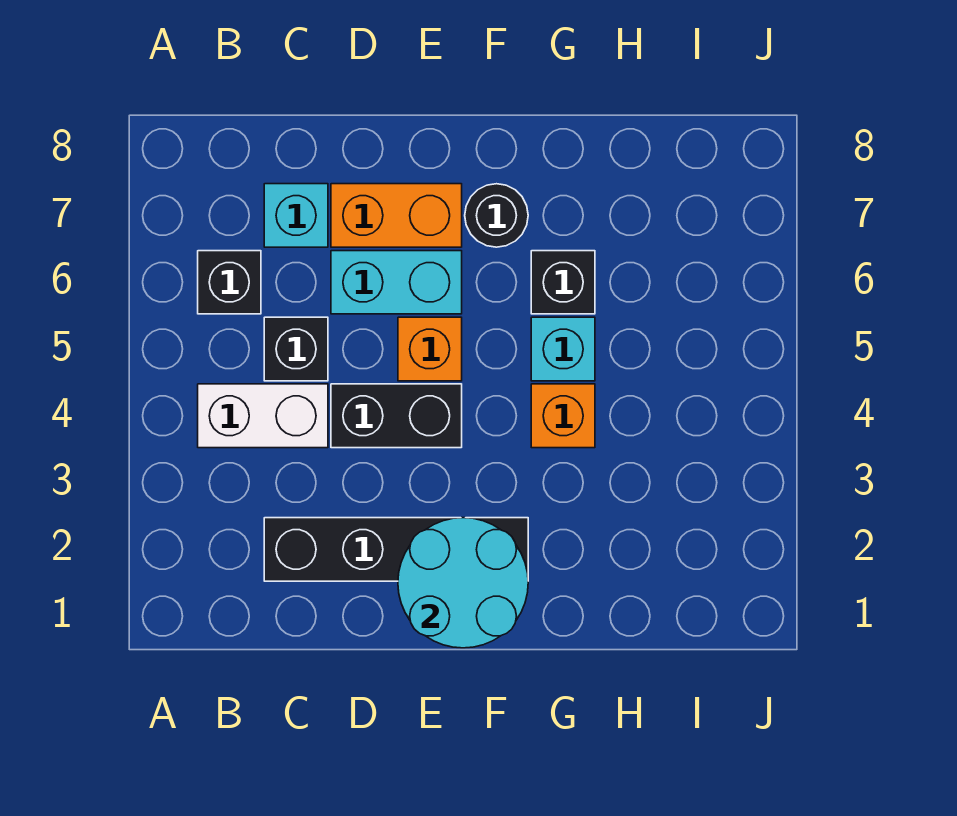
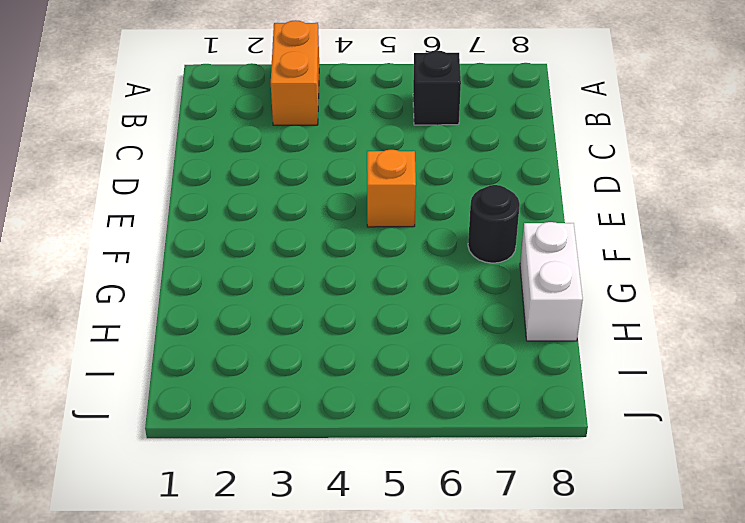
orange 1x2 brick [271,20,319,125] -> orange 1x2 brick moved to [331,184,462,247]
white 1x2 brick [520,222,583,341] -> white 1x2 brick moved to [198,384,328,448]
none -> black 1x4 brick [264,518,528,581]
none -> black 1x1 brick [264,317,328,381]
none -> cyan 1x1 brick [264,184,328,247]

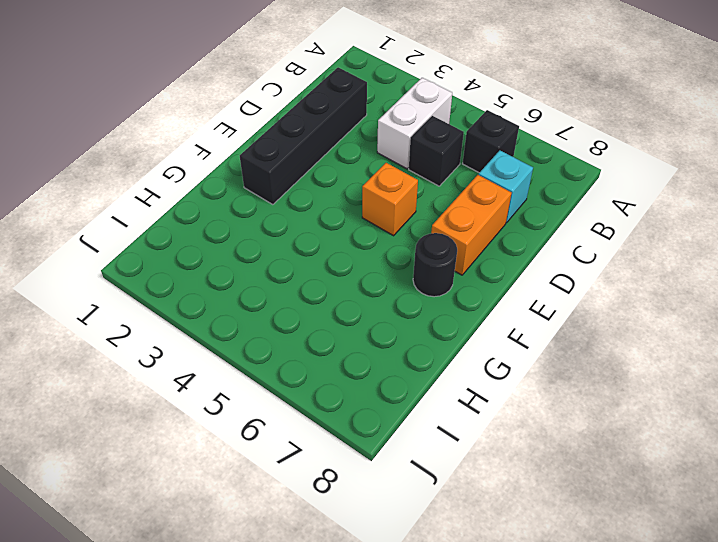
none -> black 1x2 brick [331,384,462,448]
none -> cyan 1x2 brick [331,251,462,314]
none -> orange 1x1 brick [531,384,595,448]

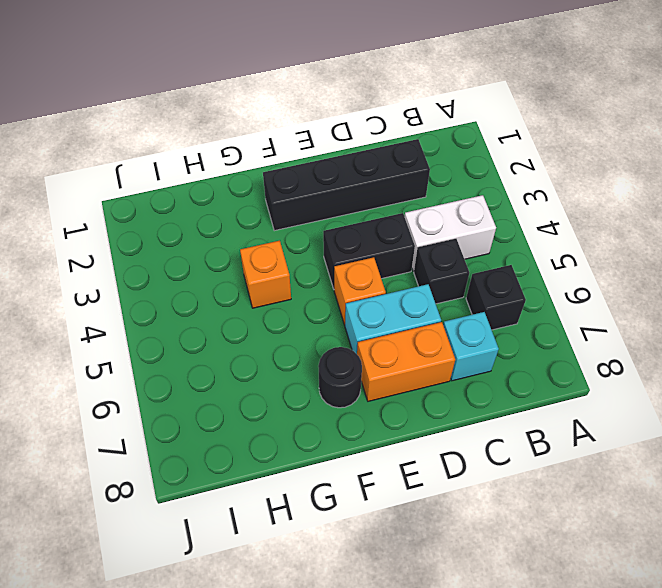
none -> cyan 1x1 brick [531,317,595,381]
none -> black 1x1 brick [531,251,595,314]
none -> cyan 2x2 round brick [398,518,528,648]

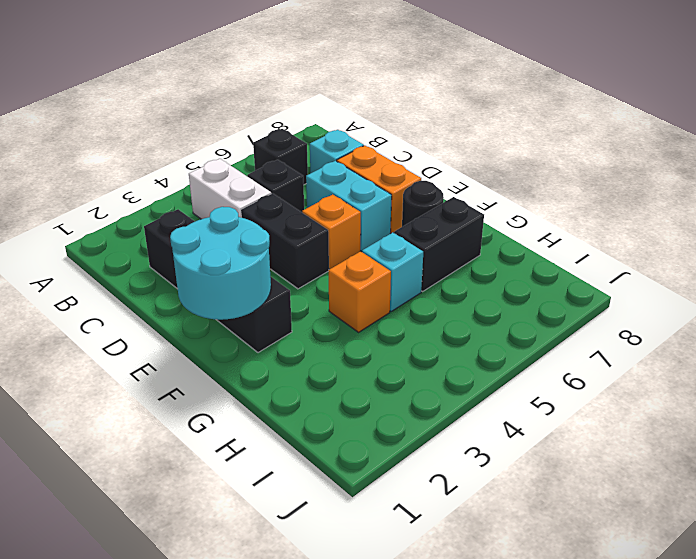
black 1x2 brick [394,197,484,291] -> black 1x1 brick [531,251,595,314]

